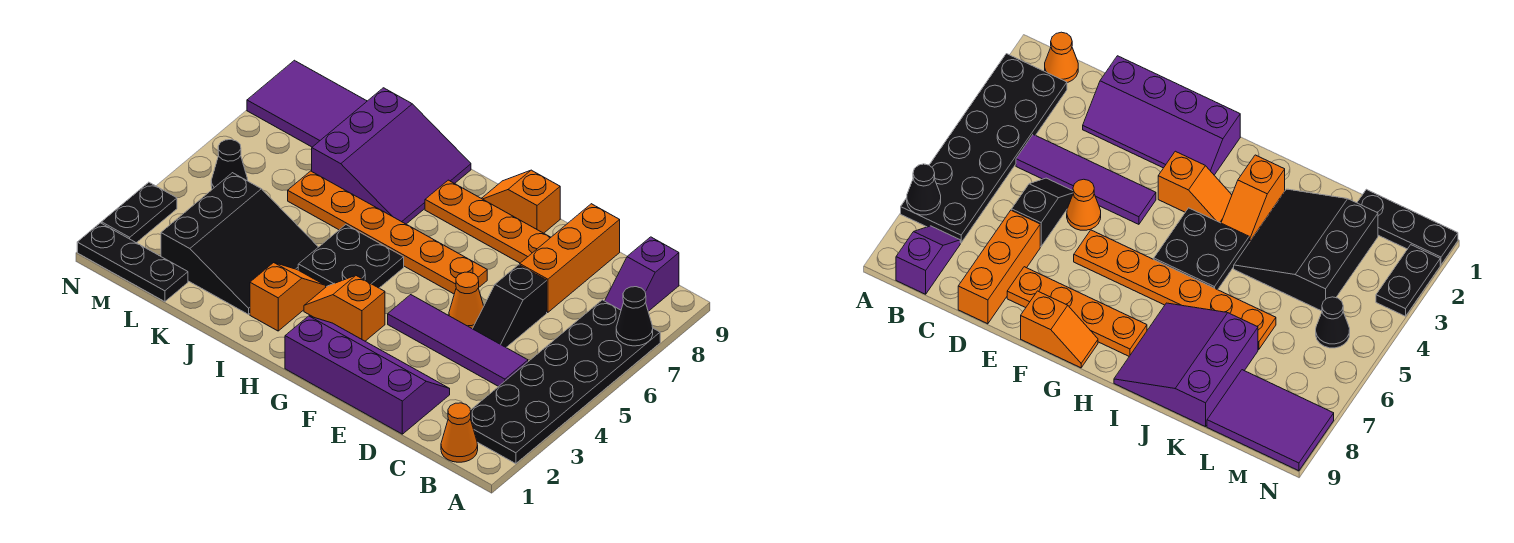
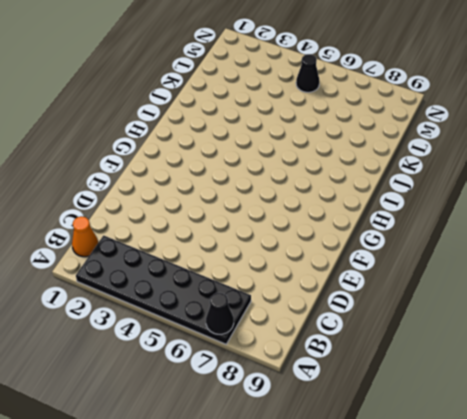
none -> purple 1x2 slope [605,237,679,311]
none -> purple 1x4 tile [388,295,528,386]
none -> purple 2x4 slope [285,316,450,434]

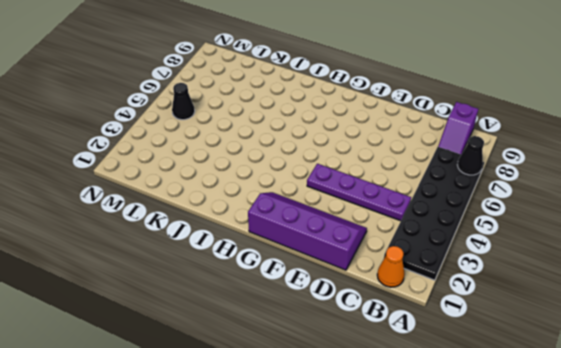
purple 1x4 plate [307,164,411,221] -> purple 1x4 tile [388,295,528,386]
none -> black 1x2 slope [473,265,547,347]
none -> orange 1x3 brick [520,204,620,312]
none -> orange 1x1 cone [449,272,484,329]

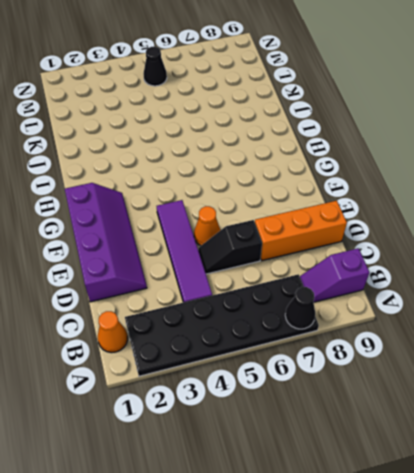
none -> orange 1x4 plate [425,180,551,263]
none -> orange 1x6 plate [288,171,487,294]
none -> orange 1x2 slope [482,170,560,233]

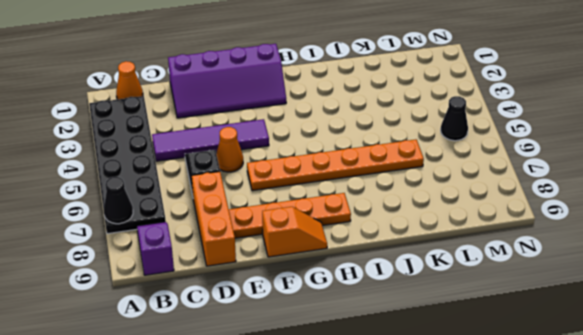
none -> orange 1x2 slope [304,276,385,341]
none -> black 2x2 plate [298,225,404,288]
none -> orange 1x2 slope [250,263,326,331]

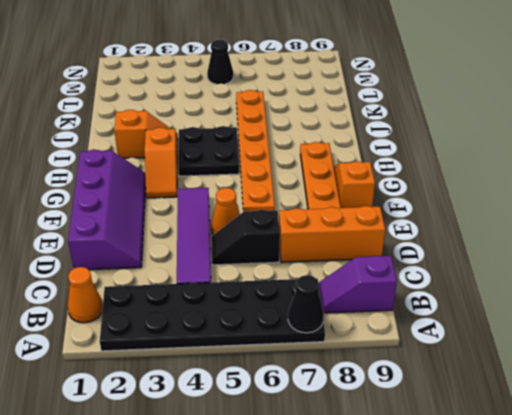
orange 1x2 slope [145,127,178,198] -> orange 1x2 slope turned to [304,276,385,341]
none -> purple 3x3 slope [312,88,471,224]
none -> black 3x3 slope [161,173,318,314]
none -> black 1x3 plate [77,223,188,302]

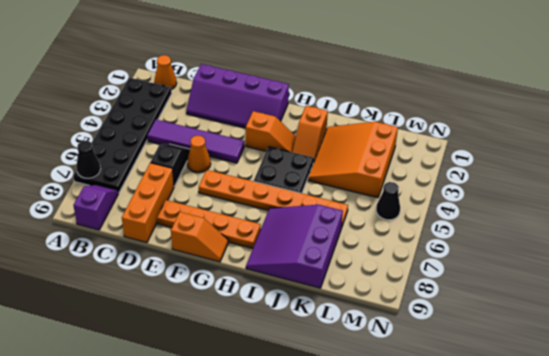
orange 3x3 slope [308,122,398,198] -> black 3x3 slope [161,173,318,314]
none -> black 1x3 plate [77,223,188,302]
none -> purple 2x3 tile [247,60,367,147]
none -> black 1x2 plate [101,182,177,243]

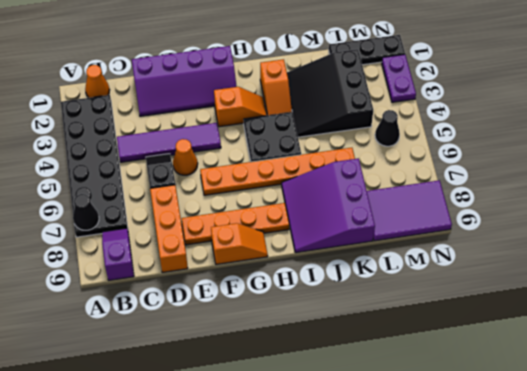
purple 1x2 plate [382,54,416,102] -> black 1x2 plate [101,182,177,243]

